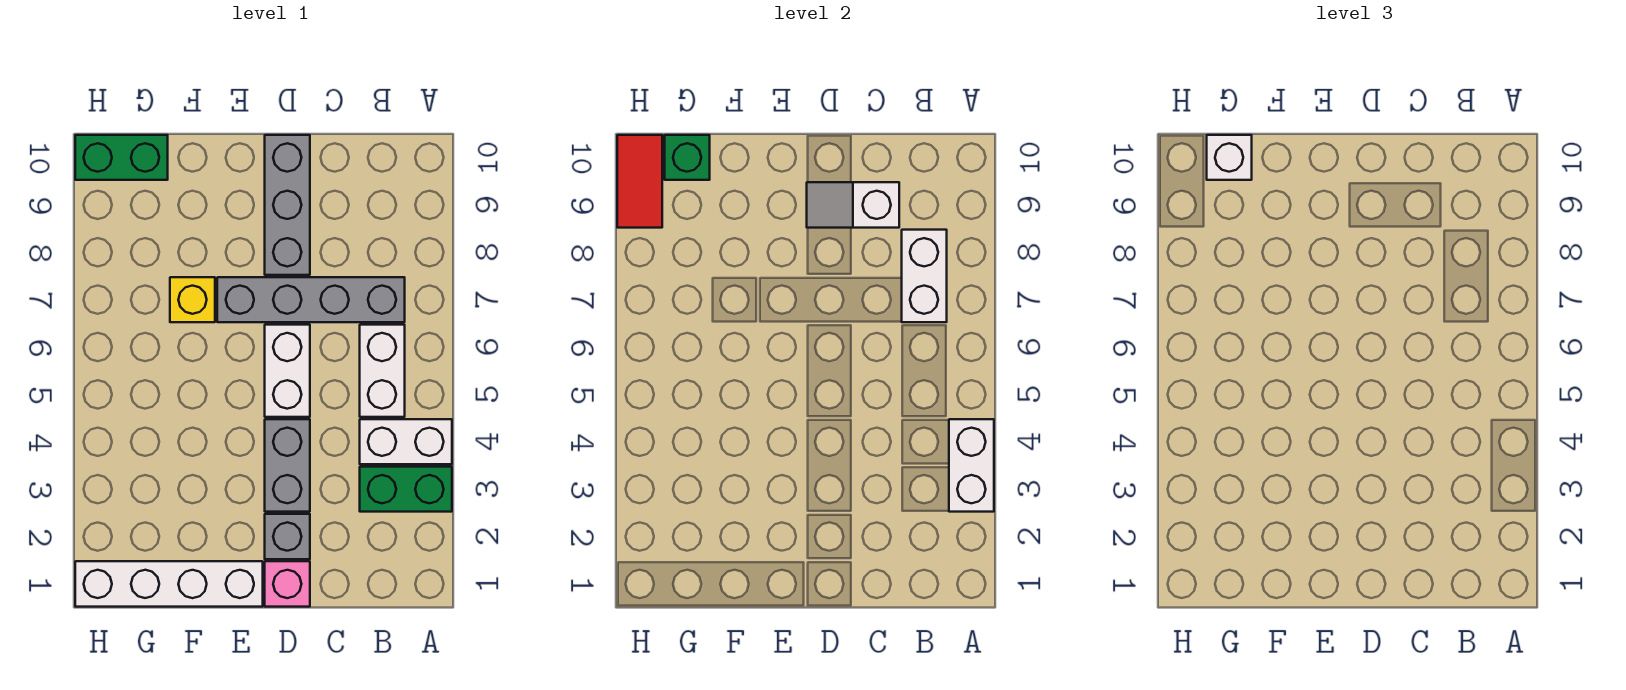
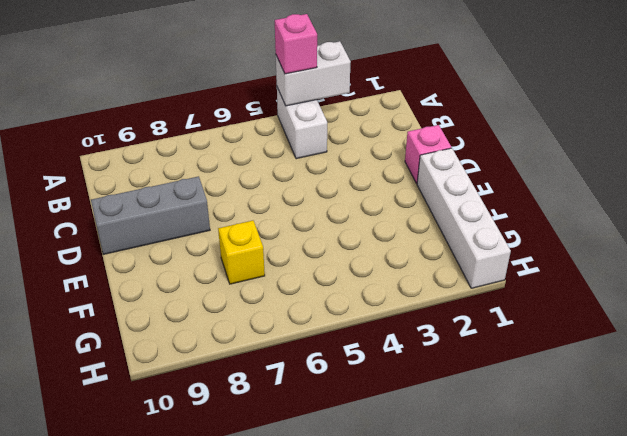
pink 1x1 brick [275,14,317,74] -> none
none -> green 1x2 brick [360,467,452,512]
none -> white 1x2 brick [360,325,405,417]
none -> grey 1x4 brick [217,277,405,322]

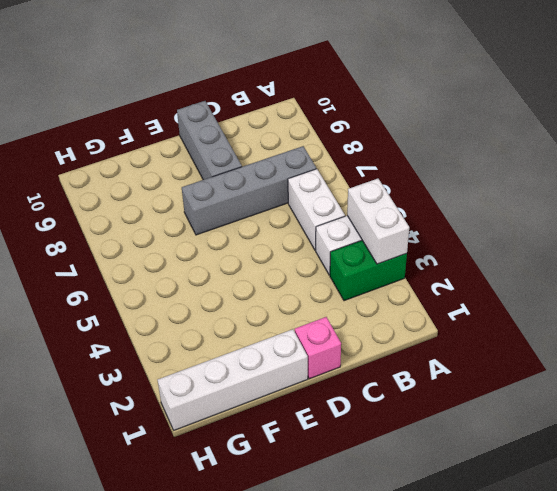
none -> grey 1x1 brick [265,514,310,559]
none -> grey 1x2 brick [265,419,310,512]
none -> white 1x2 brick [265,325,310,417]

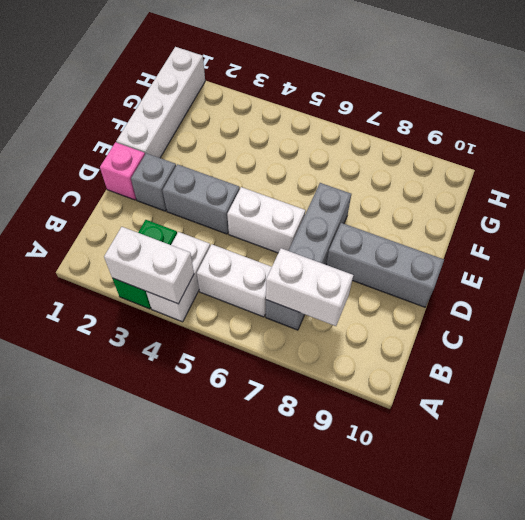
none -> yellow 1x1 brick [170,277,215,322]
none -> green 1x2 brick [75,135,168,180]
none -> white 1x2 slope [807,182,899,228]

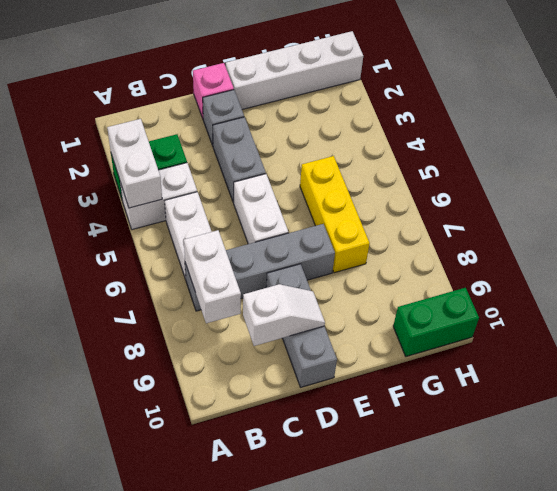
yellow 1x3 brick [300,156,370,273] -> yellow 1x1 brick [170,277,215,322]
none -> green 1x1 brick [665,135,710,180]
none -> red 1x2 tile [617,135,662,228]
none -> white 1x1 brick [1207,135,1252,180]

